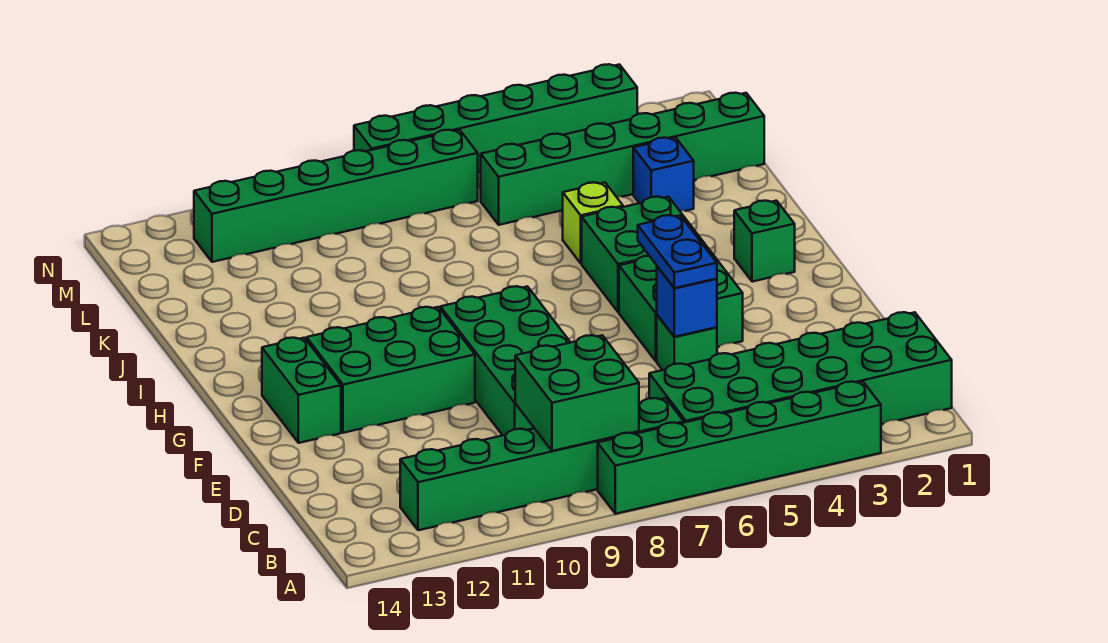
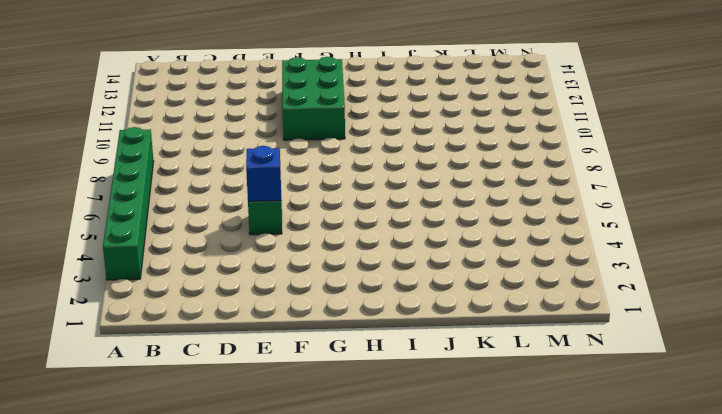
none -> green 2x6 brick [649,312,952,424]
none -> green 1x6 brick [400,398,684,530]
none -> green 2x4 brick [440,286,571,435]

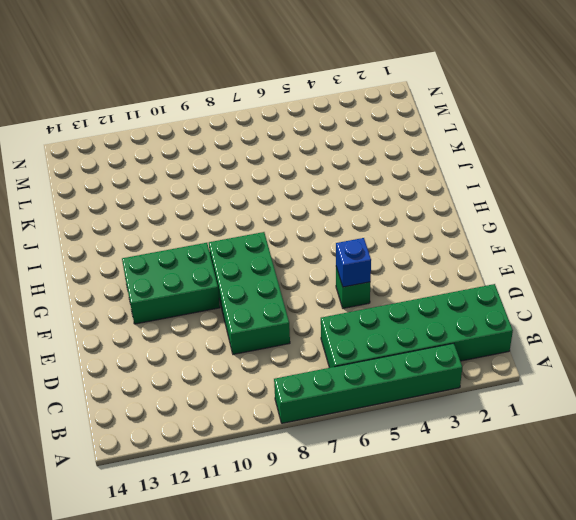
none -> green 1x6 brick [400,398,684,530]
none -> green 2x2 brick [619,245,743,361]
none -> green 1x2 brick [262,338,341,443]

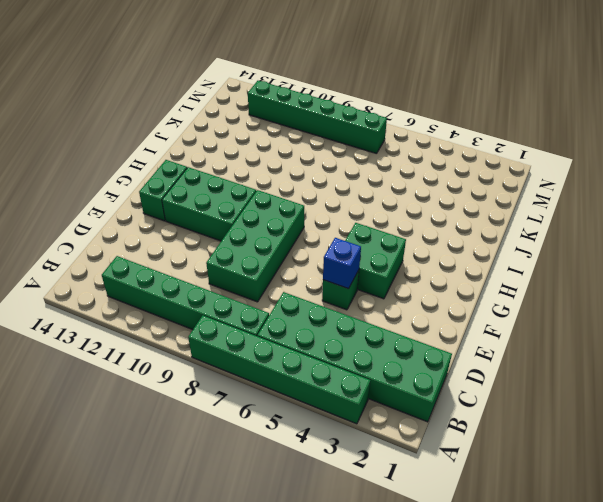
none -> green 1x1 brick [734,201,795,282]
none -> green 2x2 brick [582,197,705,312]
none -> lime 1x1 brick [563,183,623,263]

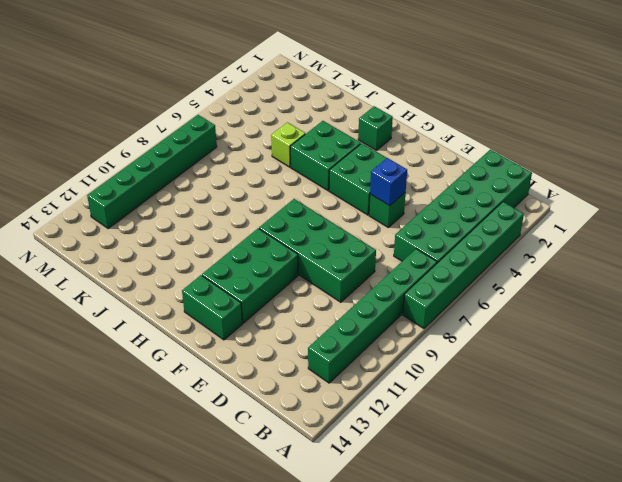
none -> blue 1x1 brick [633,138,694,211]
none -> green 1x6 brick [481,93,764,225]
none -> green 1x6 brick [354,64,637,172]

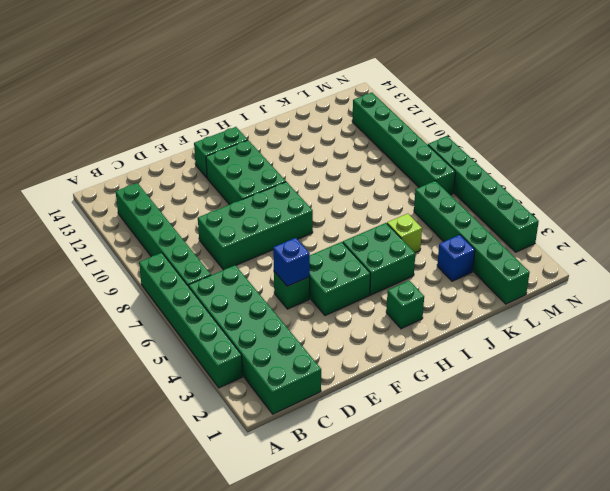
none -> green 2x2 brick [515,335,639,451]
none -> blue 1x2 plate [638,215,717,288]

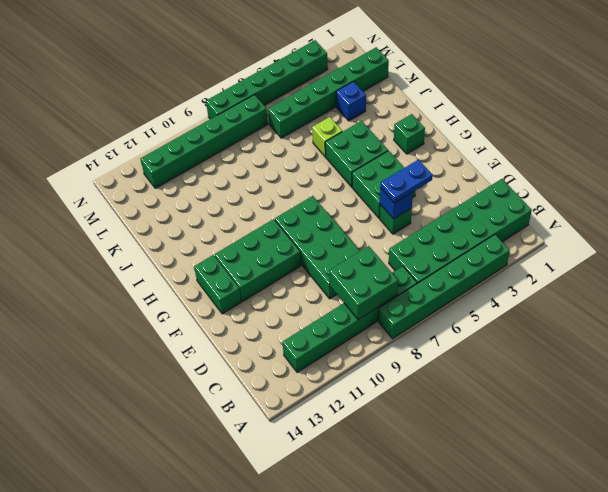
blue 1x2 plate [380,160,433,203] -> blue 1x2 plate turned to [638,215,717,288]

